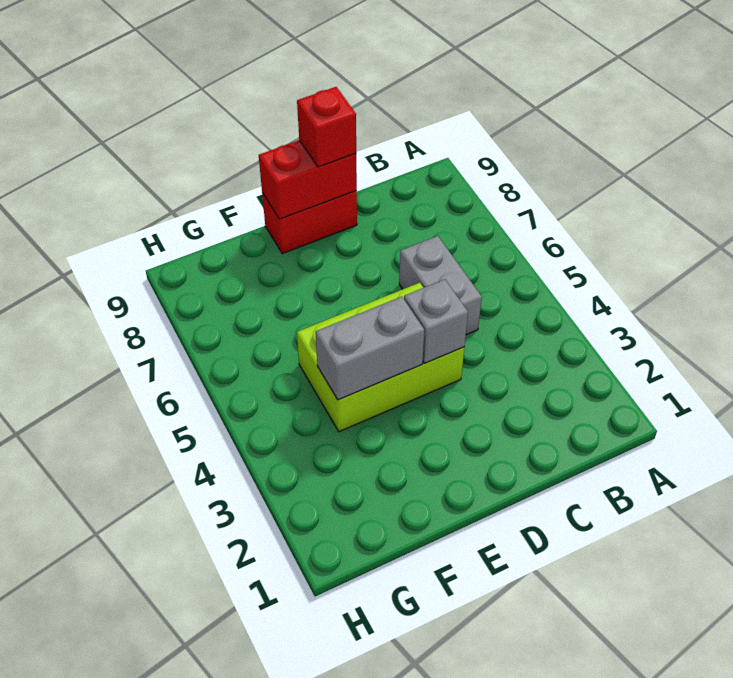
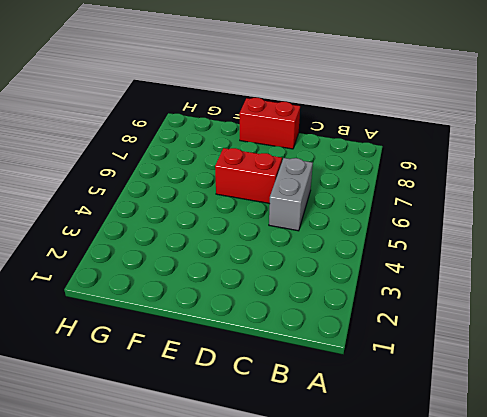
red 1x2 brick [215,148,282,204] -> red 1x2 brick moved to [259,140,357,219]
none -> lime 2x3 brick [297,283,464,432]
none -> grey 1x1 brick [404,279,468,363]

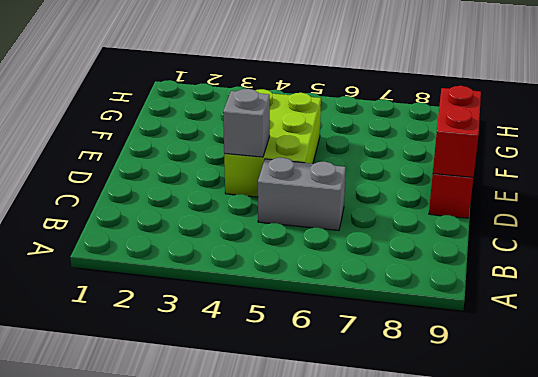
none -> grey 1x2 brick [316,297,424,400]
none -> red 1x1 brick [297,87,356,167]

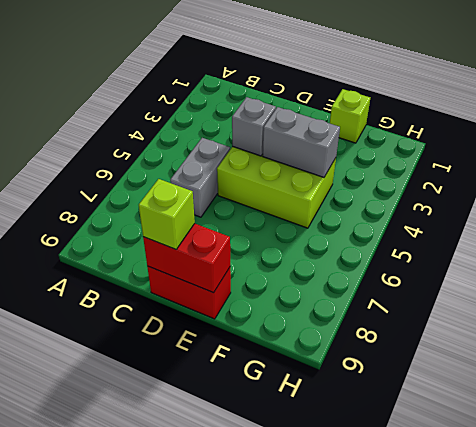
lime 1x1 brick [139,179,195,249] -> red 1x1 brick [297,87,356,167]
lime 1x1 brick [330,89,370,143] -> none

